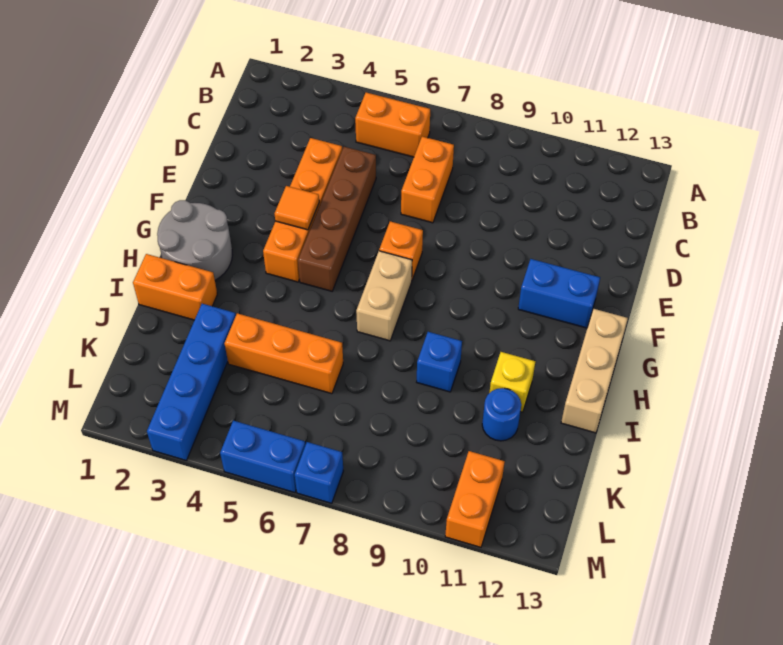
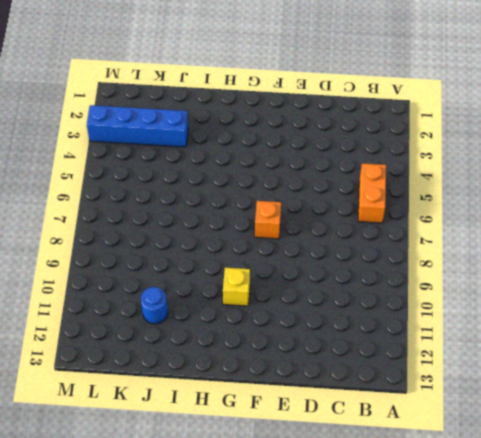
yellow 1x1 brick [223,268,250,306] -> yellow 1x1 brick moved to [489,352,536,412]
none -> orange 1x2 brick [401,137,454,223]
none -> orange 1x4 brick [263,138,342,282]
none -> brown 1x4 brick [298,147,376,291]

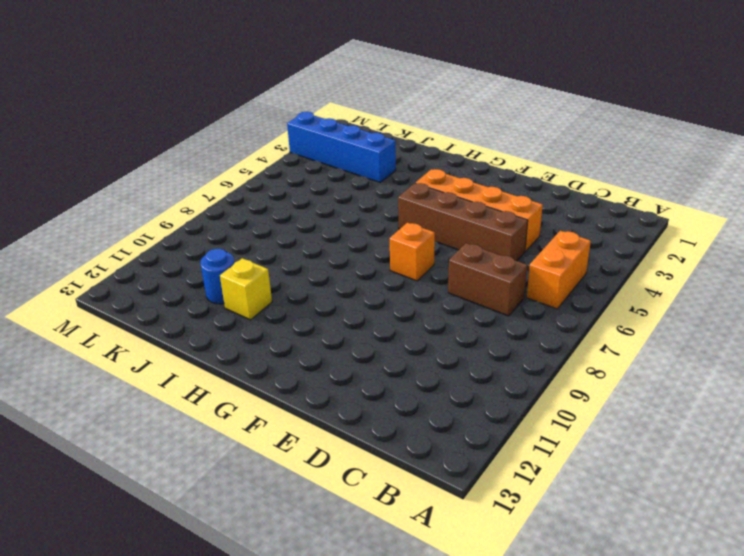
brown 1x2 brick [448,243,527,316] -> orange 1x2 brick [401,137,454,223]
none -> blue 1x2 brick [518,259,600,328]
none -> grey 2x2 round brick [157,200,232,280]
none -> tan 1x2 brick [356,251,412,341]

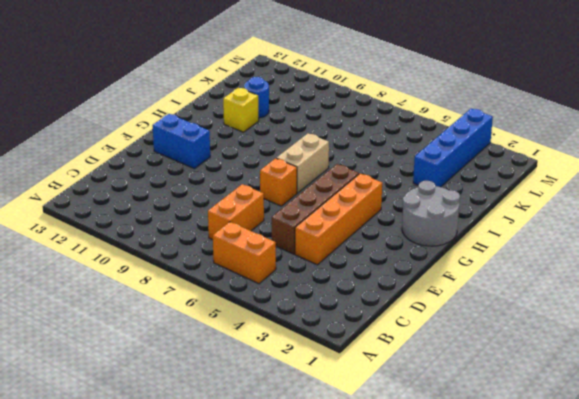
none -> tan 1x3 brick [561,309,628,433]
none -> orange 1x2 brick [133,254,217,320]
none -> blue 1x1 brick [417,332,462,392]

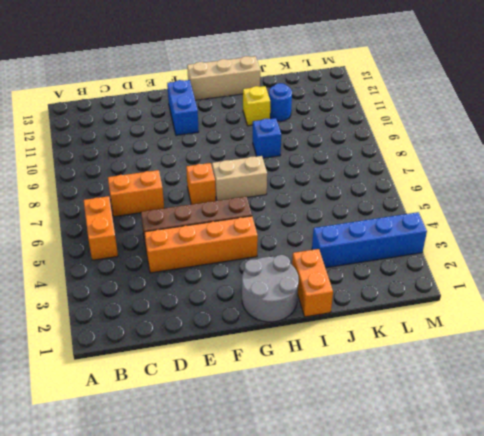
none -> orange 1x3 brick [225,313,343,394]
none -> orange 1x2 brick [445,451,505,547]
none -> blue 1x2 brick [220,421,305,493]

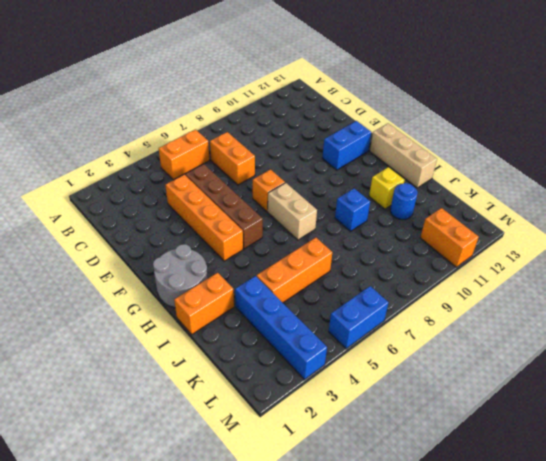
none -> blue 1x1 brick [295,442,343,503]
none -> orange 1x1 tile [274,186,319,230]

